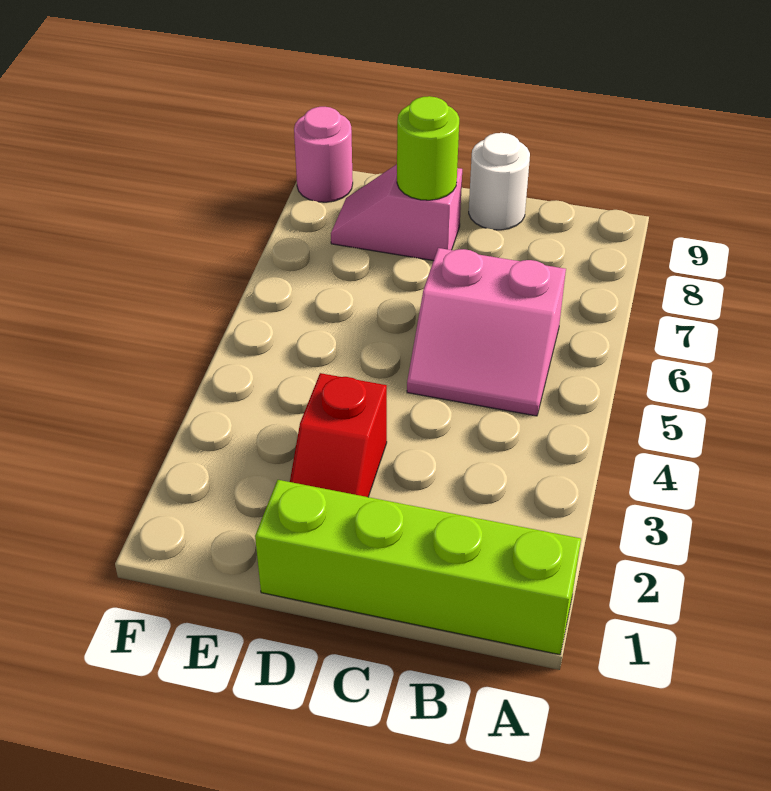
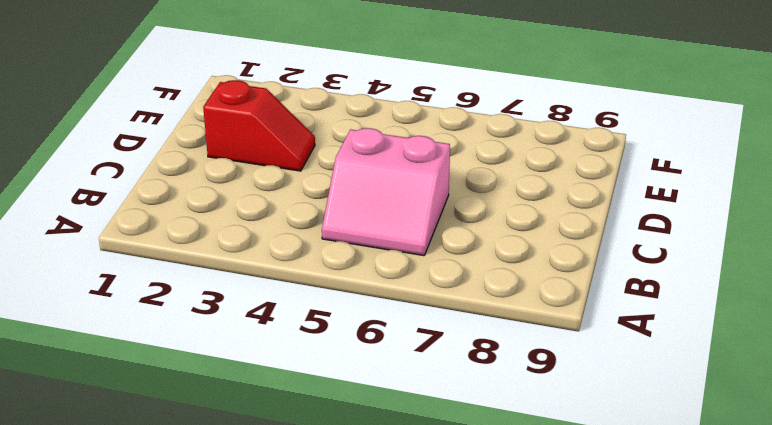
pink 2x2 slope [322,128,450,256] -> pink 2x2 slope turned to [407,248,566,416]
red 1x2 slope [203,80,315,171] -> red 1x2 slope turned to [290,373,387,497]
none -> lime 1x4 brick [255,480,581,655]
none -> white 1x1 round brick [469,133,530,230]

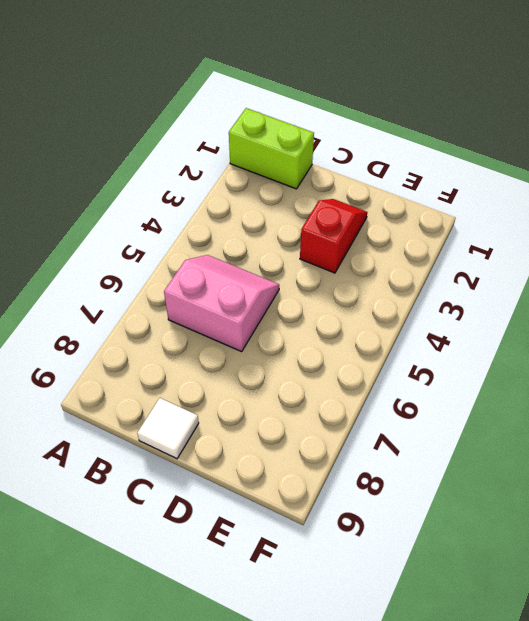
lime 1x2 brick [229,108,314,189] -> lime 1x4 brick [255,480,581,655]
white 1x1 tile [137,398,199,459] -> white 1x1 round brick [469,133,530,230]
none -> pink 1x2 slope [331,164,462,261]
none -> pink 1x1 round brick [294,107,353,202]

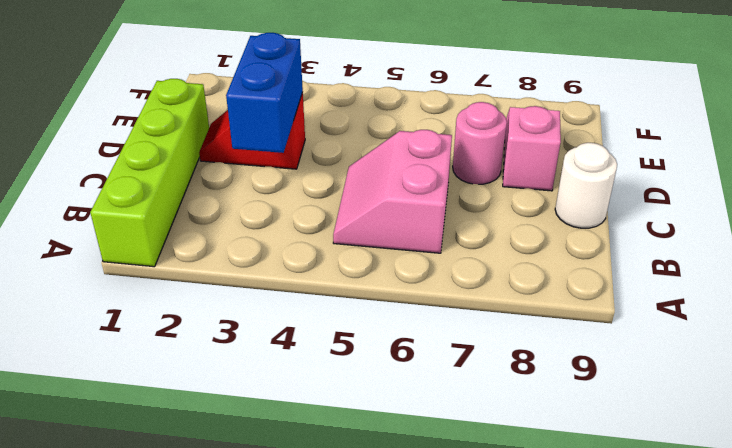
blue 1x2 brick [226,33,303,153] -> none
pink 1x1 round brick [453,102,507,184] -> pink 1x1 round brick moved to [294,107,353,202]
none -> lime 1x1 round brick [397,96,459,200]

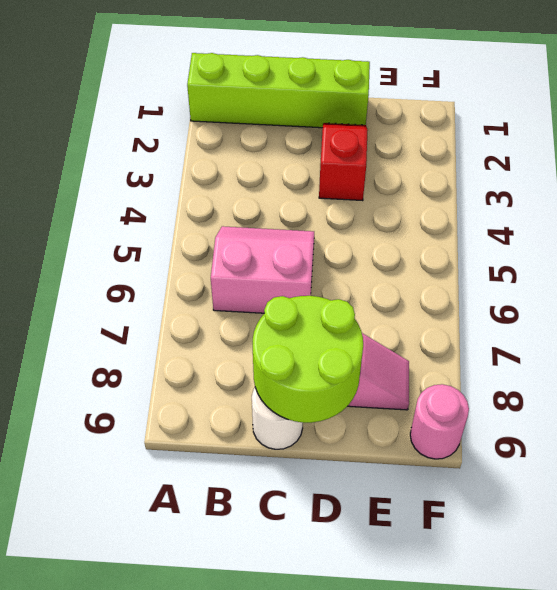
lime 2x2 round brick [253,295,363,423] -> lime 1x1 round brick [397,96,459,200]

